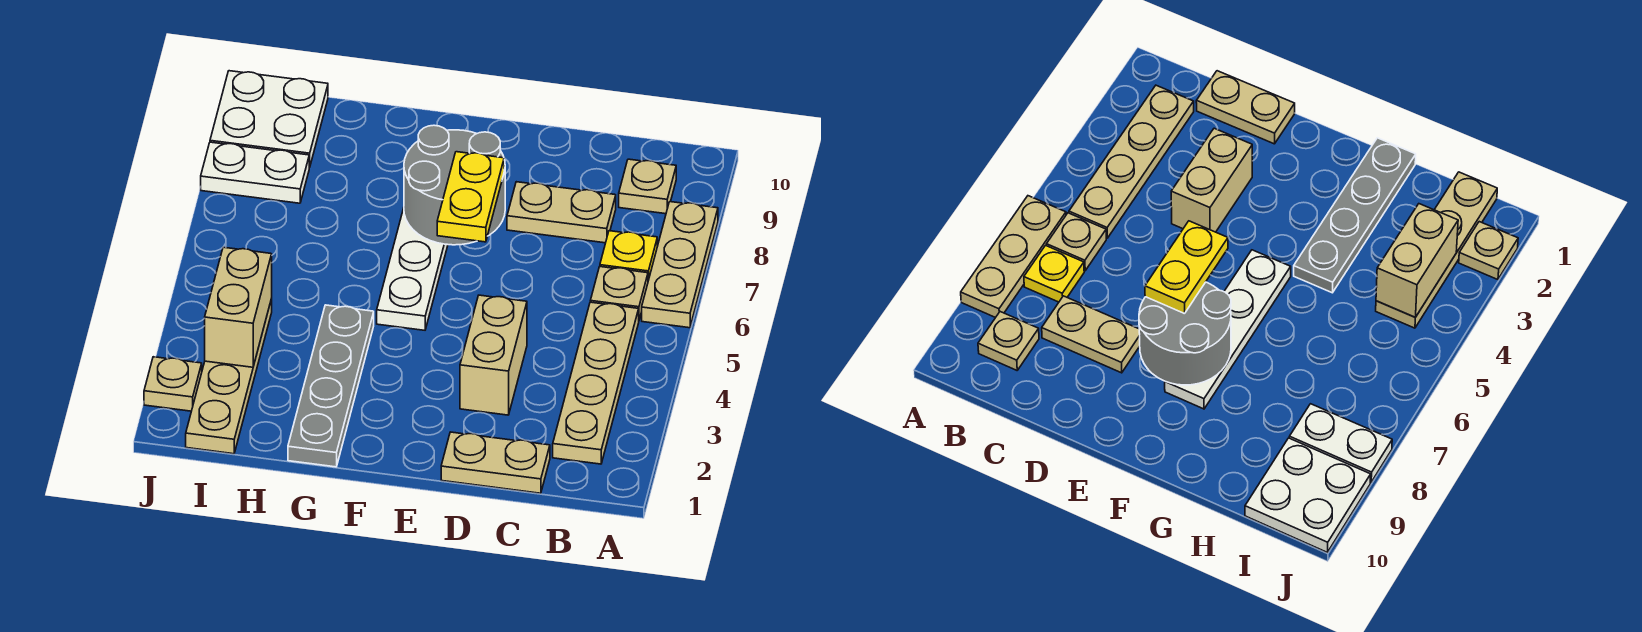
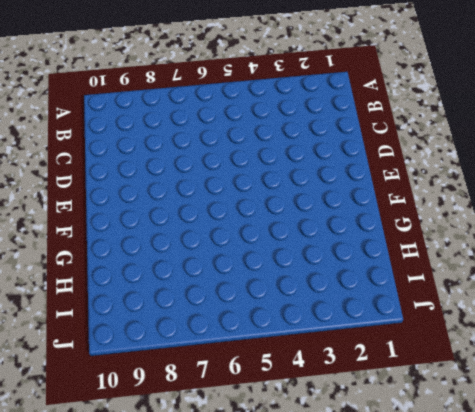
none -> tan 1x3 plate [642,202,718,328]
none -> tan 1x4 plate [553,302,639,464]
none -> tan 1x1 plate [590,267,648,320]

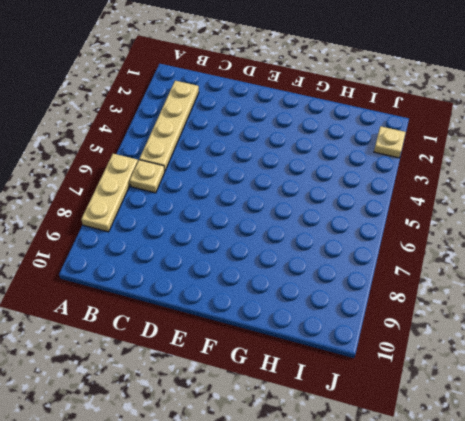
none -> yellow 1x1 plate [600,231,657,281]
none -> tan 1x1 plate [619,159,676,214]
none -> tan 1x2 plate [441,432,550,493]

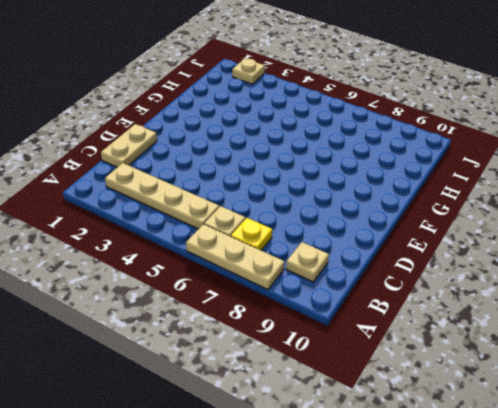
none -> tan 1x2 plate [507,182,616,243]
none -> tan 1x2 brick [460,295,527,415]
none -> white 1x4 plate [377,208,448,330]

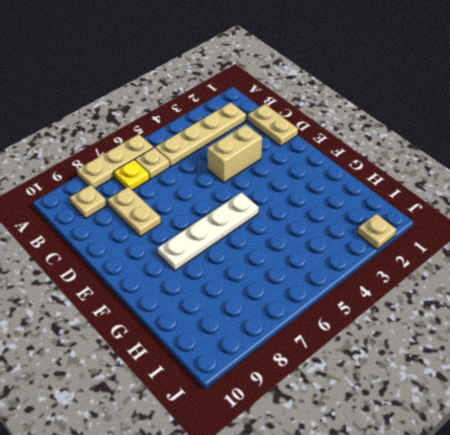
none -> grey 1x4 plate [288,305,374,467]
none -> tan 1x4 plate [186,299,272,454]
none -> white 1x2 plate [201,142,309,203]

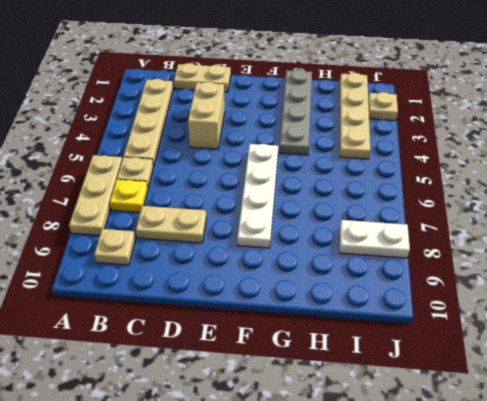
none -> white 2x2 plate [210,71,328,167]
none -> grey 2x2 round brick [404,125,505,245]
none -> tan 1x2 brick [205,247,272,367]

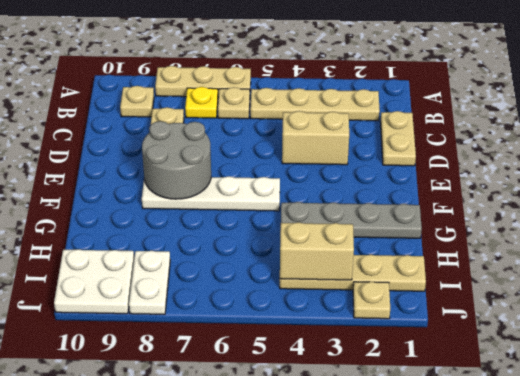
none -> yellow 1x2 plate [437,152,504,242]

